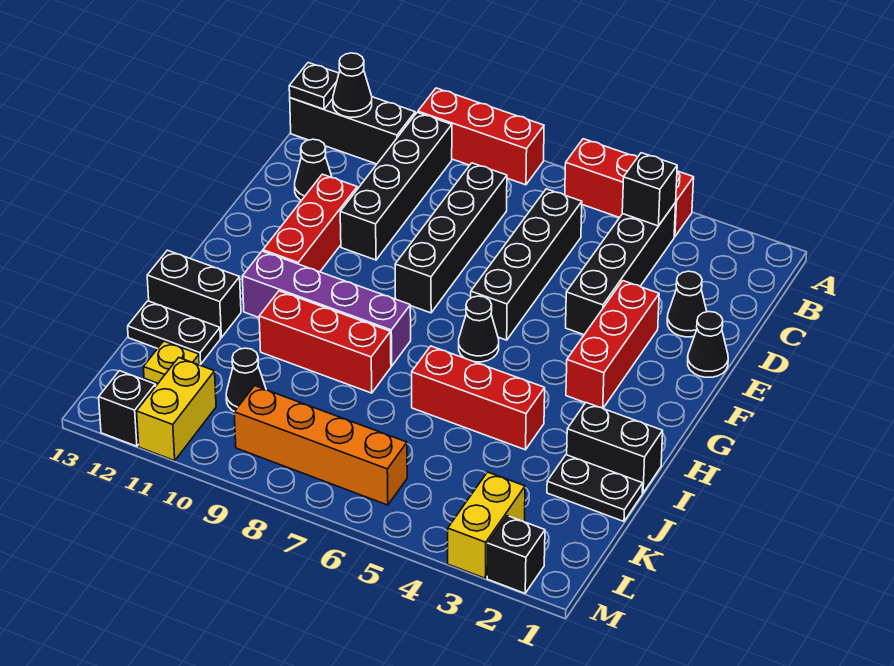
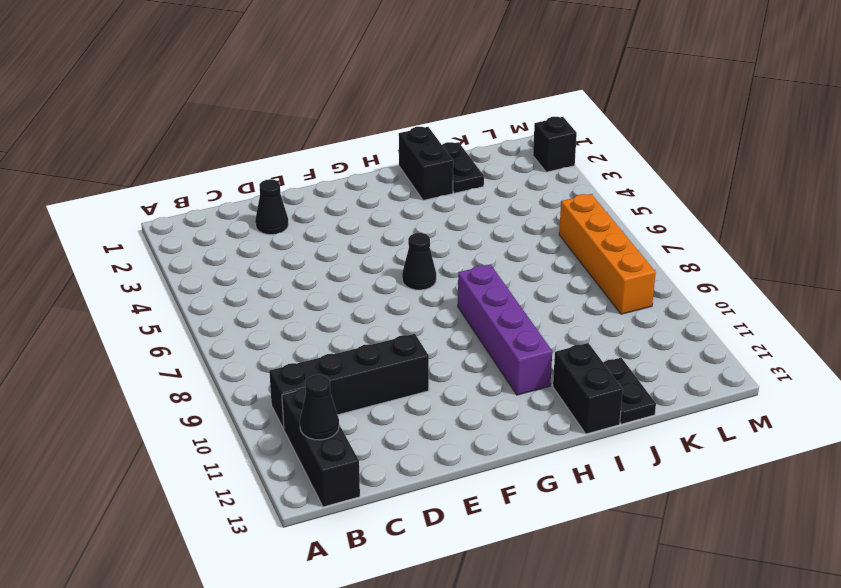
none -> red 1x3 brick [565,139,694,237]
none -> red 1x3 brick [418,88,544,185]
none -> black 1x4 brick [566,202,676,335]
none -> black 1x4 brick [471,189,582,340]

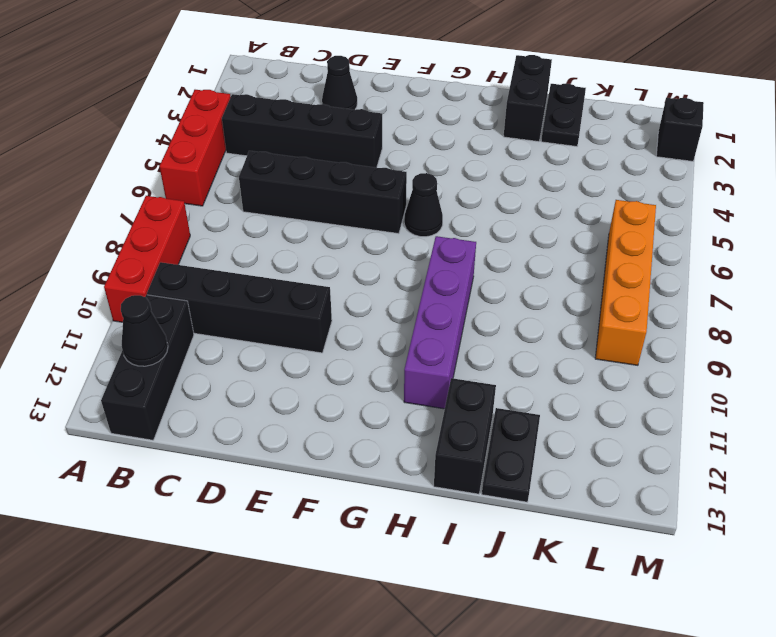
none -> black 1x4 brick [395,163,507,313]
none -> black 1x1 cone [295,139,332,200]
none -> black 1x1 cone [688,312,728,377]
none -> red 1x3 brick [566,281,659,408]

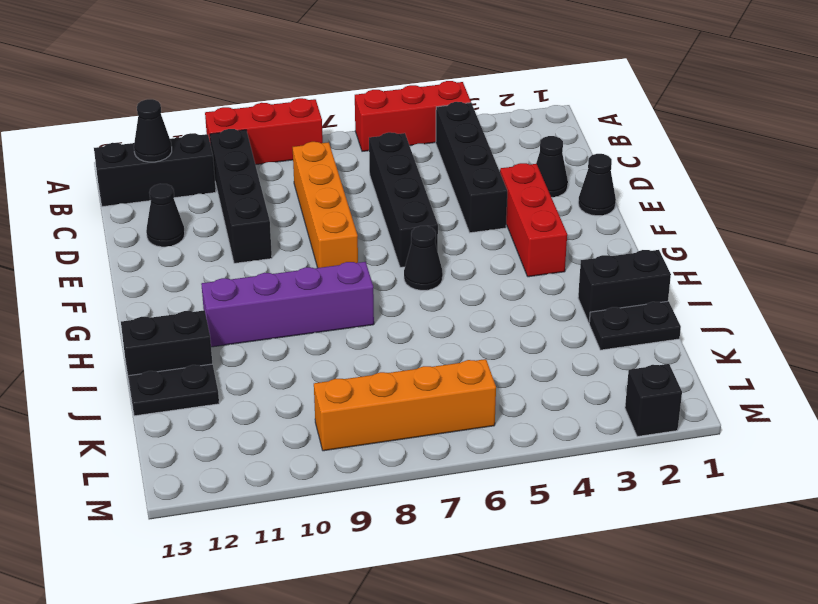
orange 1x4 brick [293,142,358,268] -> black 1x4 brick [395,163,507,313]
none -> red 1x3 brick [263,174,357,272]
none -> red 1x3 brick [412,346,545,450]
none -> red 1x3 brick [259,291,391,393]
none -> black 1x1 cone [226,348,266,412]

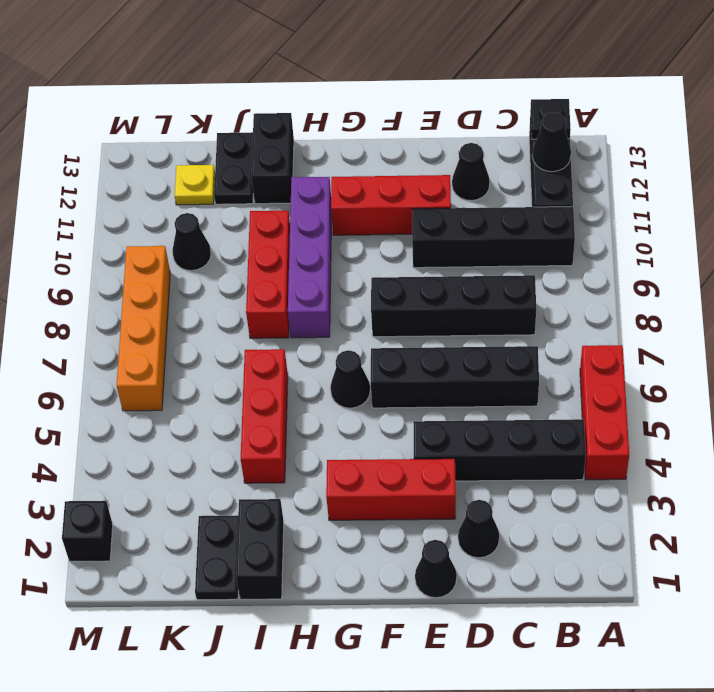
none -> red 1x3 brick [418,88,544,185]
none -> yellow 1x2 brick [448,472,525,578]
none -> yellow 1x2 brick [137,358,216,461]
none -> black 1x1 brick [99,371,155,446]

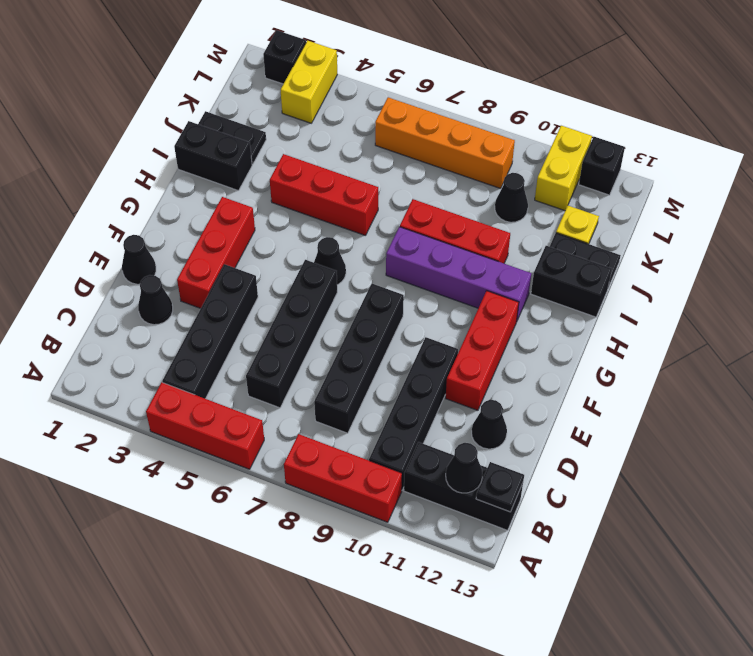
none -> black 1x1 brick [622,153,677,226]

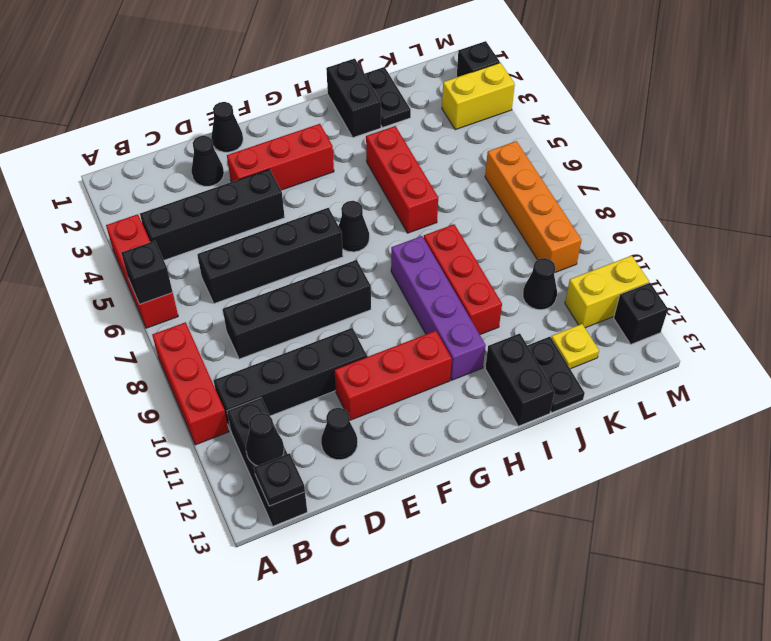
black 1x1 brick [121,241,173,304] -> black 1x1 brick moved to [622,153,677,226]

